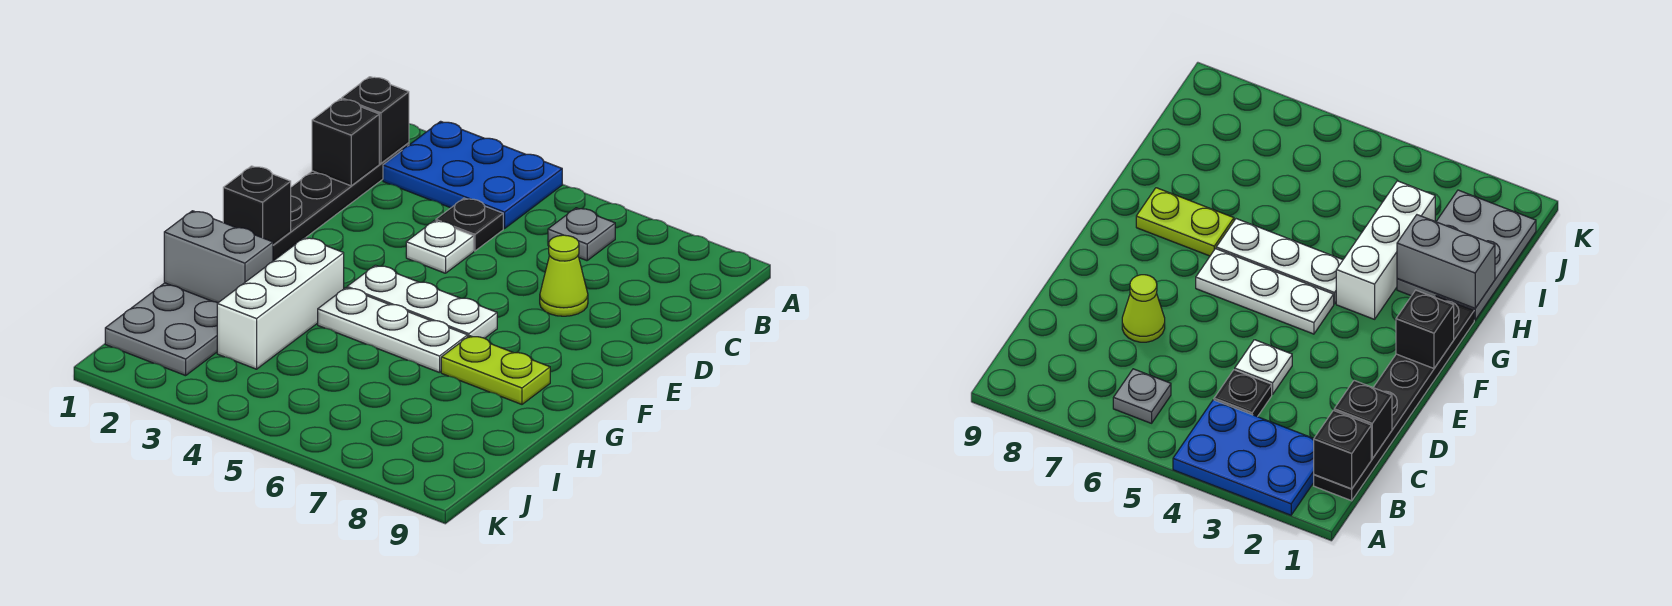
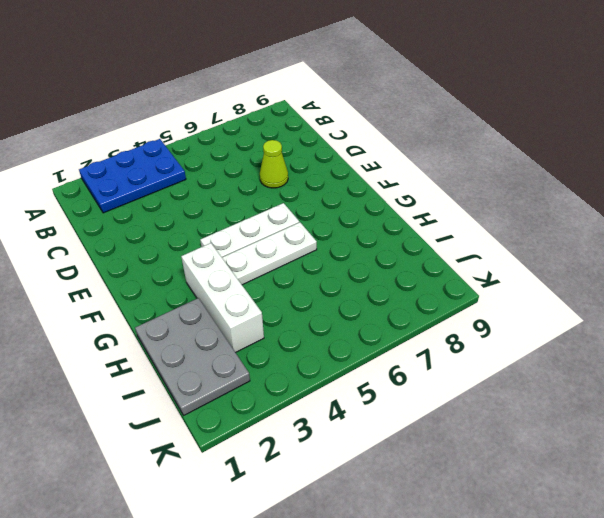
none -> black 1x6 plate [273,143,409,261]
none -> grey 1x1 plate [548,208,615,261]
none -> black 1x1 plate [436,198,503,251]

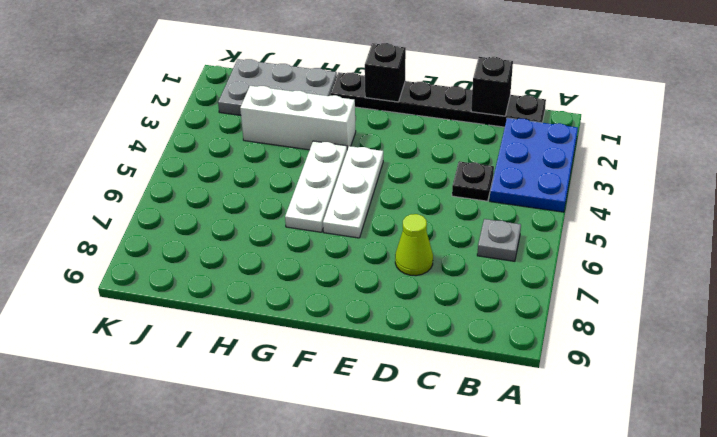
none -> white 1x1 plate [406,221,474,273]
none -> lime 1x2 plate [441,336,550,404]
none -> black 1x1 brick [342,77,409,164]

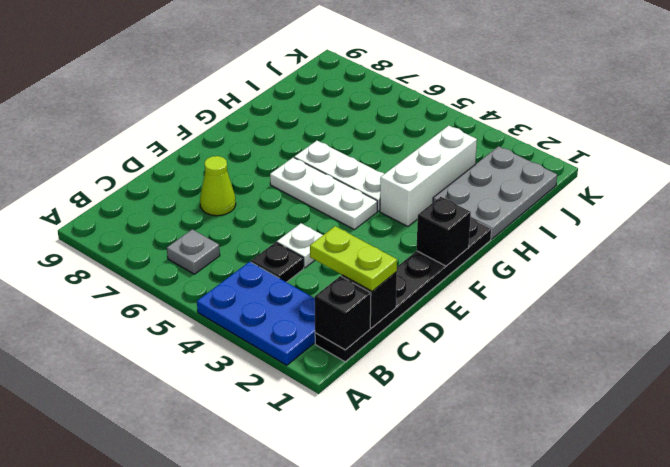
lime 1x2 plate [310,226,397,291] -> lime 1x2 plate moved to [441,336,550,404]
none -> grey 1x2 brick [164,211,273,303]

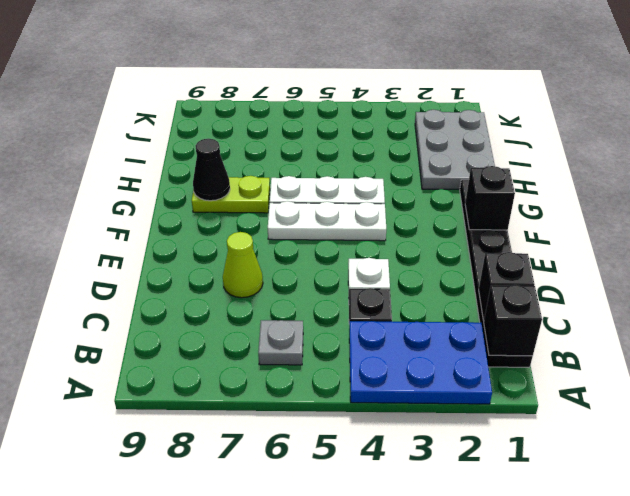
black 1x1 cone [193,139,230,201] -> none
none -> white 1x3 brick [217,238,344,369]
none -> grey 1x2 brick [164,211,273,303]

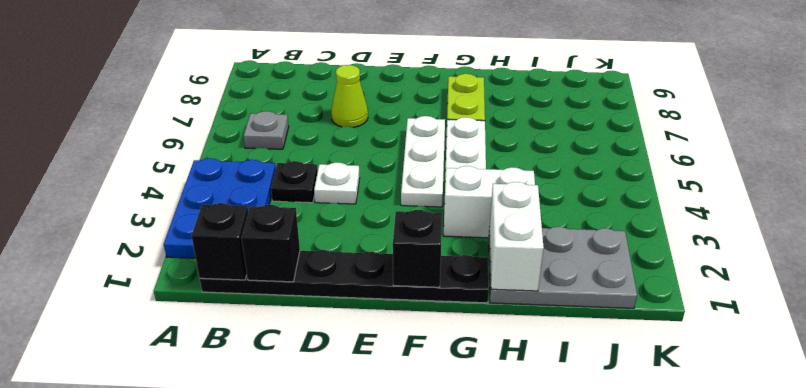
white 1x2 brick [444,166,535,238] -> white 1x3 brick [217,238,344,369]
white 1x2 brick [490,182,544,291] -> grey 1x2 brick [164,211,273,303]

